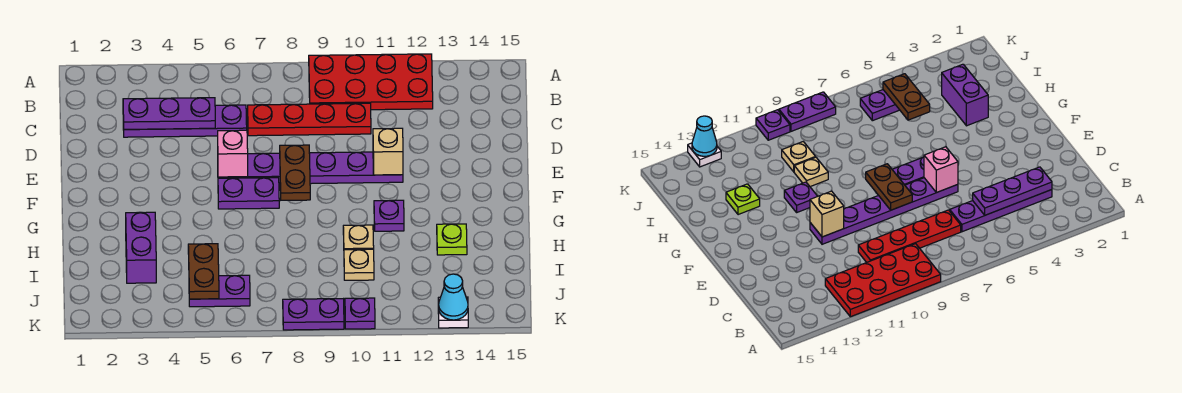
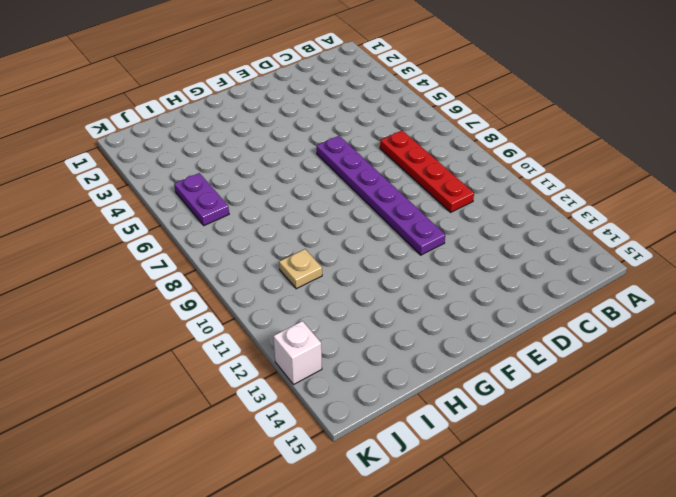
white 1x1 brick [274,321,322,385] -> white 1x1 plate [438,297,468,328]
none -> red 2x4 plate [309,54,433,110]
none -> purple 1x4 plate [123,105,247,137]
none -> purple 1x2 plate [218,178,279,209]

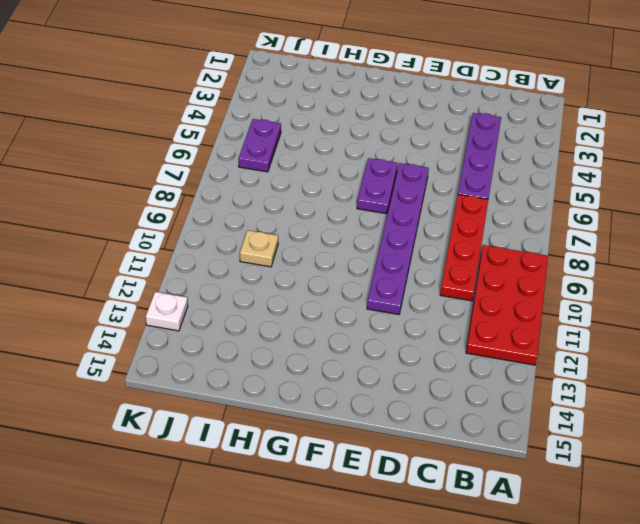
none -> purple 1x1 plate [374,200,404,231]
none -> purple 1x2 brick [126,212,156,283]
none -> tan 1x1 plate [343,225,374,250]

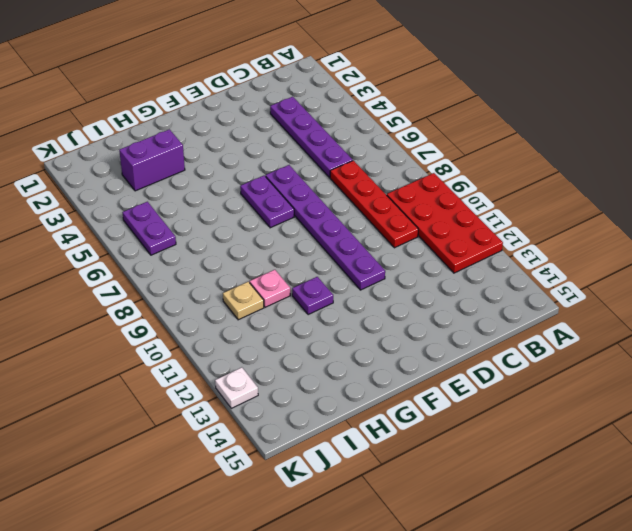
pink 1x1 plate [250,270,290,307] -> tan 1x1 plate [343,225,374,250]
none -> lime 1x1 plate [437,224,467,255]
none -> purple 1x2 plate [283,299,344,330]
none -> purple 1x1 plate [345,298,375,329]

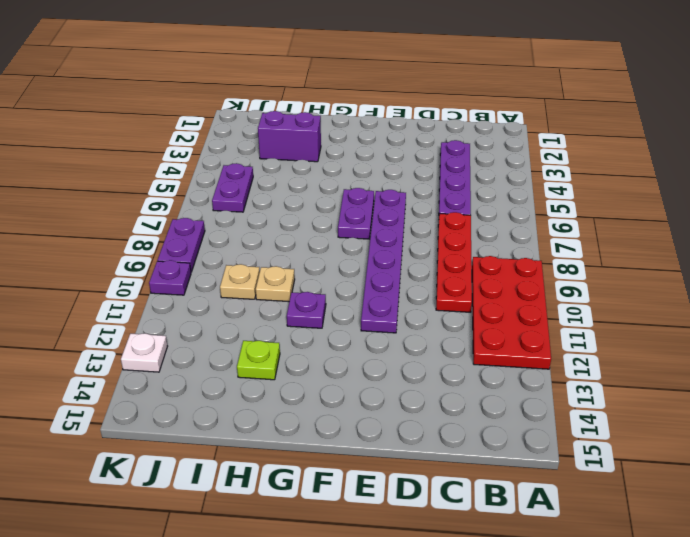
none -> purple 1x3 plate [123,98,215,129]
none -> pink 1x1 brick [218,130,248,177]
none -> brown 1x2 plate [280,145,310,200]

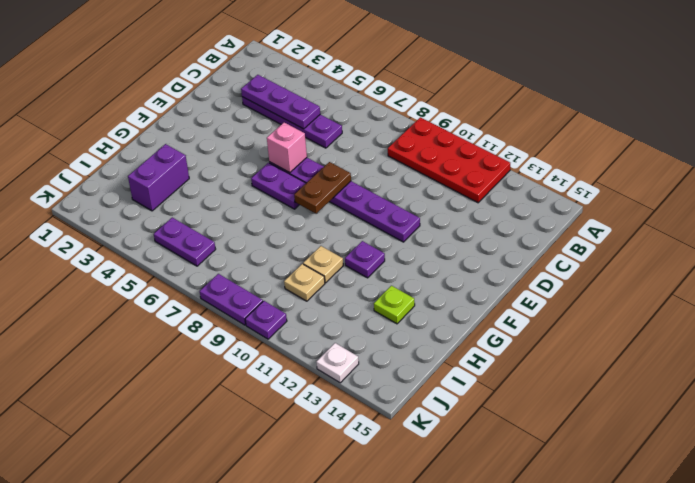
none -> red 1x4 plate [248,103,371,136]
none -> tan 1x1 brick [373,128,403,175]
none -> brown 1x2 plate [188,244,219,299]

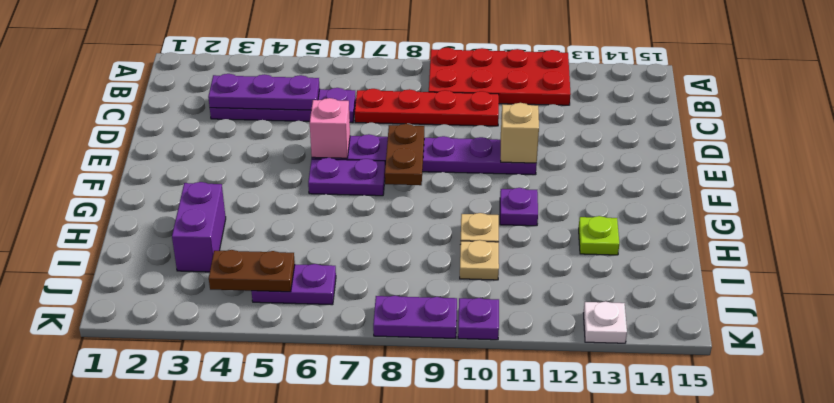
brown 1x2 plate [209,250,295,292] -> brown 1x2 plate turned to [188,244,219,299]
none -> cyan 1x1 cone [438,274,468,320]

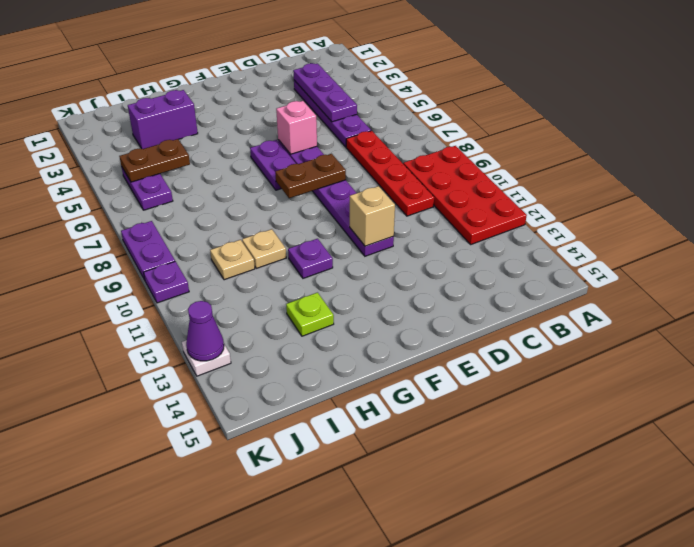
purple 1x1 cone [186,301,224,361] -> cyan 1x1 cone [438,274,468,320]

